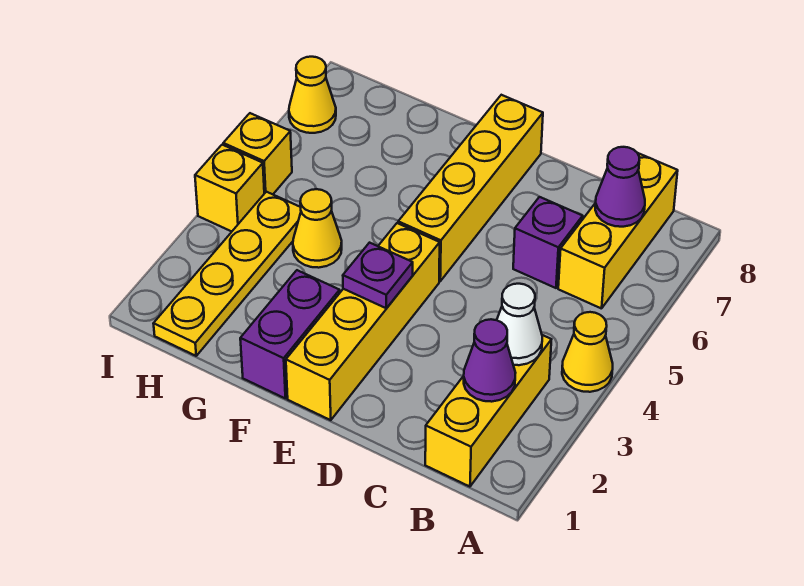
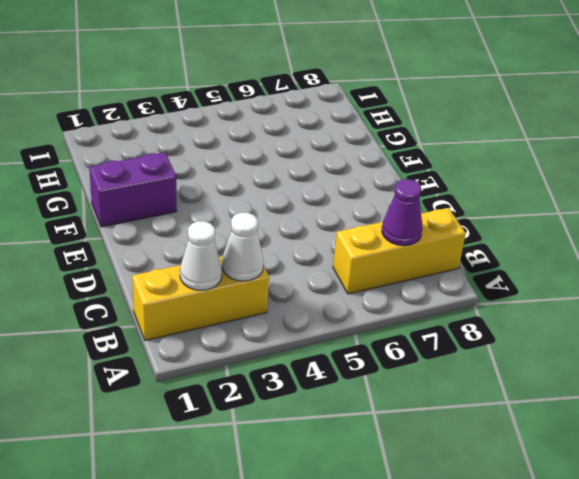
white 1x1 cone [180,221,222,290] -> purple 1x1 cone [464,319,515,402]
none -> yellow 1x1 cone [562,312,613,392]
none -> purple 1x1 brick [513,197,583,288]
none -> yellow 1x4 brick [286,223,440,420]

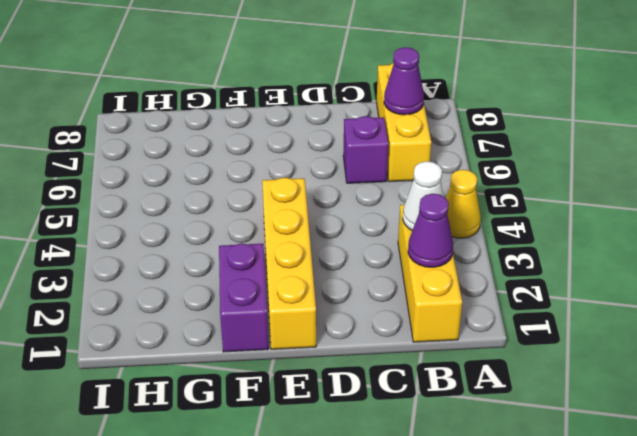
none -> yellow 1x4 brick [398,95,543,281]
none -> yellow 1x1 cone [293,189,342,268]
none -> yellow 1x4 plate [153,192,301,356]

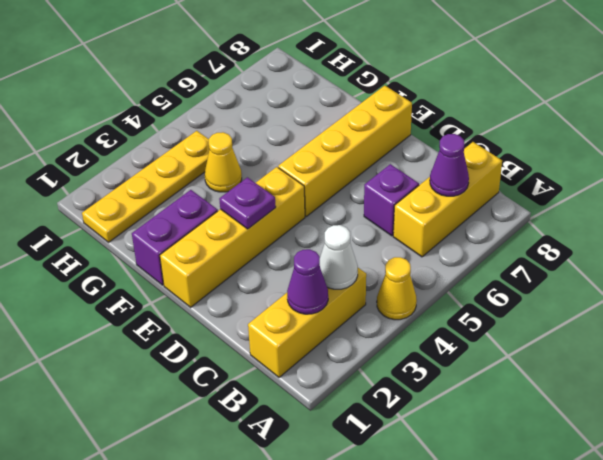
none -> yellow 1x1 brick [195,145,264,231]
none -> yellow 1x1 brick [223,113,292,194]
none -> yellow 1x1 cone [289,57,336,133]

